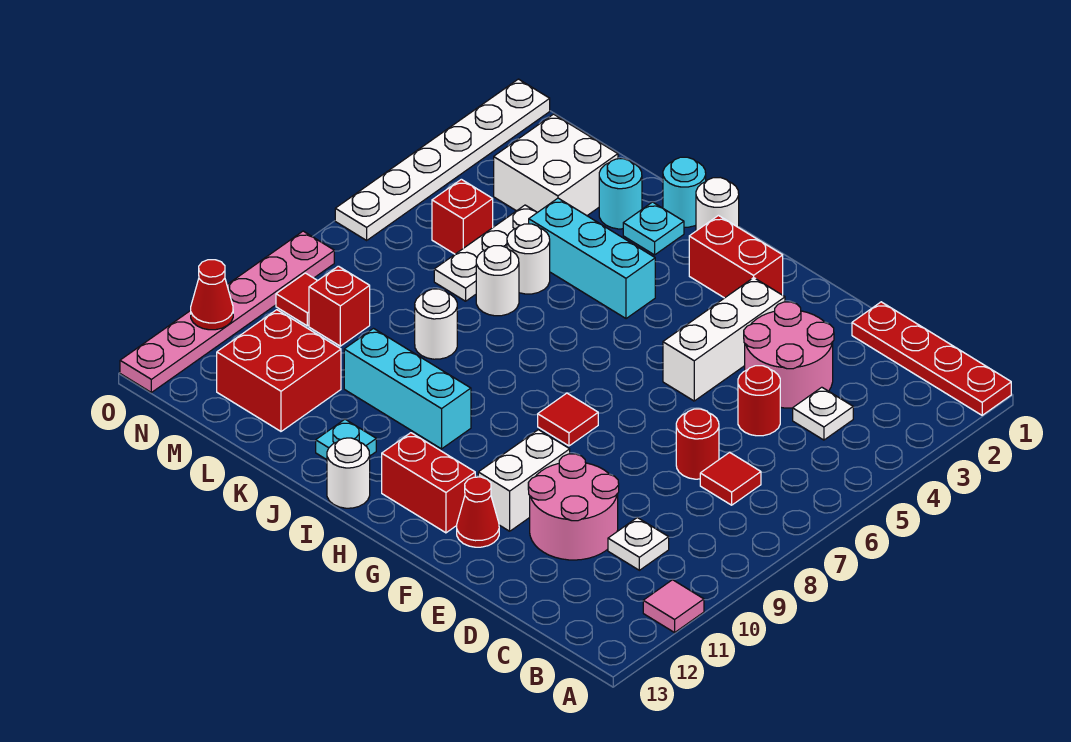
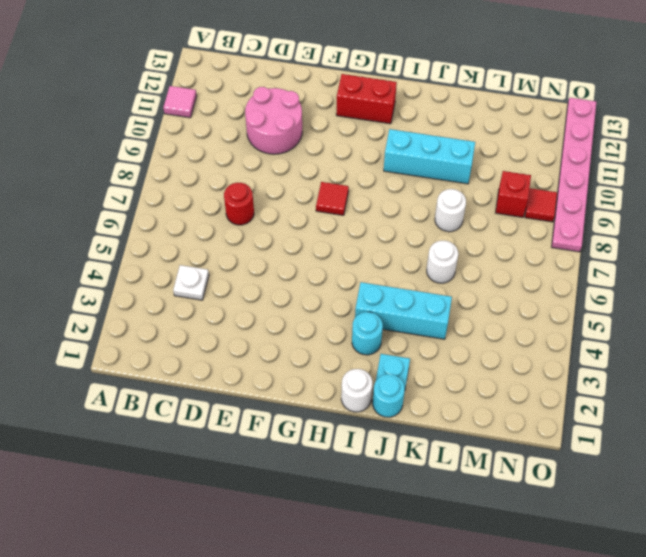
cyan 1x1 round brick [352,312,383,355] -> cyan 1x1 round brick moved to [599,159,642,229]
none -> red 1x4 plate [852,302,1011,415]
none -> red 1x1 tile [700,452,761,505]
none -> white 1x1 plate [608,518,669,570]
none -> pink 2x2 round brick [744,302,834,408]

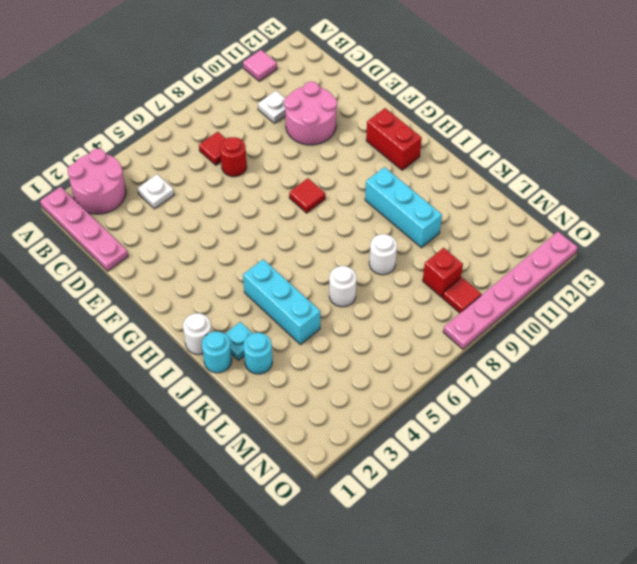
pink 1x4 plate [40,187,128,271] -> red 1x4 plate [852,302,1011,415]
pink 2x2 round brick [68,149,126,214] -> pink 2x2 round brick moved to [744,302,834,408]
none -> red 1x1 round brick [738,366,780,436]
none -> white 1x3 brick [663,278,785,401]
none -> white 1x2 brick [478,430,570,531]
none -> red 1x1 cone [457,477,499,547]

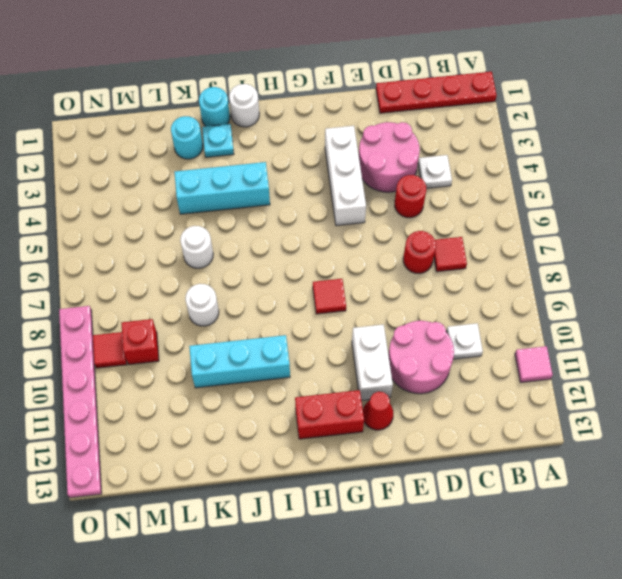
none -> red 1x2 brick [689,216,783,298]
none -> white 1x1 round brick [327,438,370,508]
none -> cyan 1x1 plate [316,419,376,460]
none -> white 1x1 round brick [507,224,550,294]

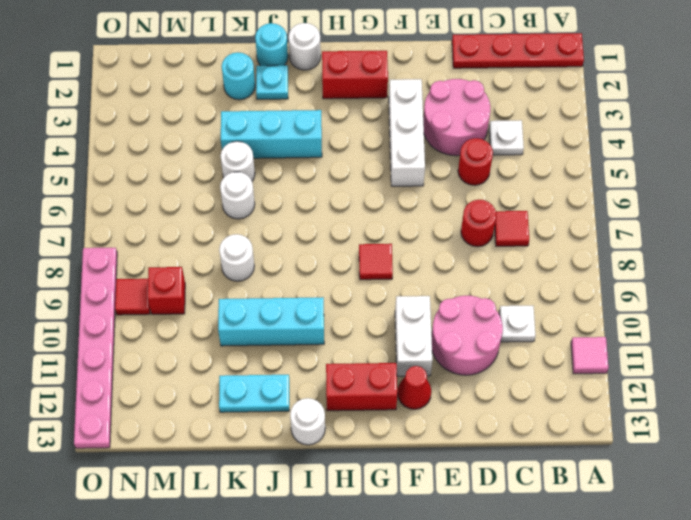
cyan 1x2 plate [219,375,289,412] -> cyan 1x1 plate [316,419,376,460]
none -> white 2x2 brick [494,114,618,216]
none -> white 1x3 plate [434,205,537,301]
none -> red 2x2 brick [217,310,341,431]
none -> red 1x1 brick [432,179,493,254]

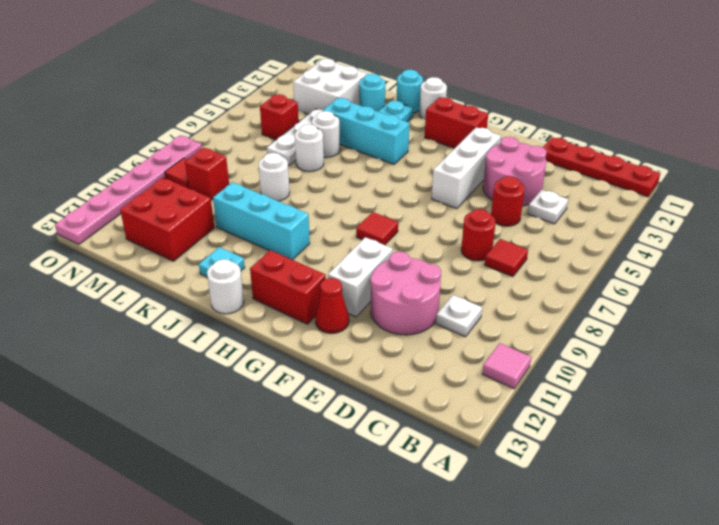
none -> white 1x6 plate [335,79,550,240]
none -> red 1x1 cone [191,260,233,330]

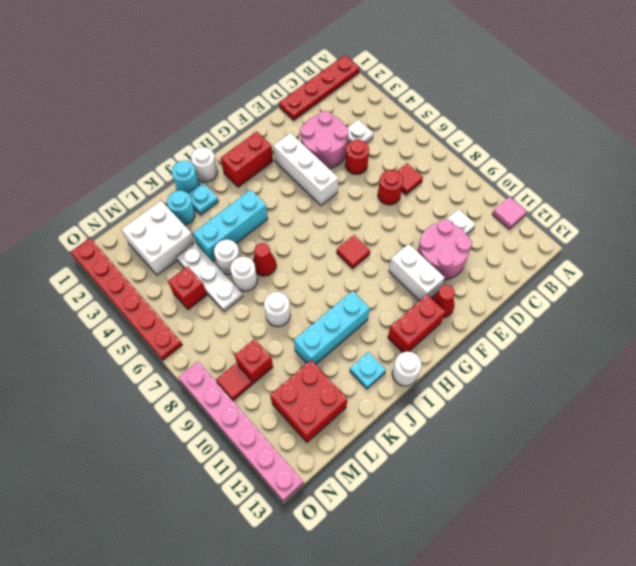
red 1x1 cone [253,243,276,276] -> red 1x1 cone moved to [191,260,233,330]
red 1x6 plate [71,238,182,360] -> white 1x6 plate [335,79,550,240]

